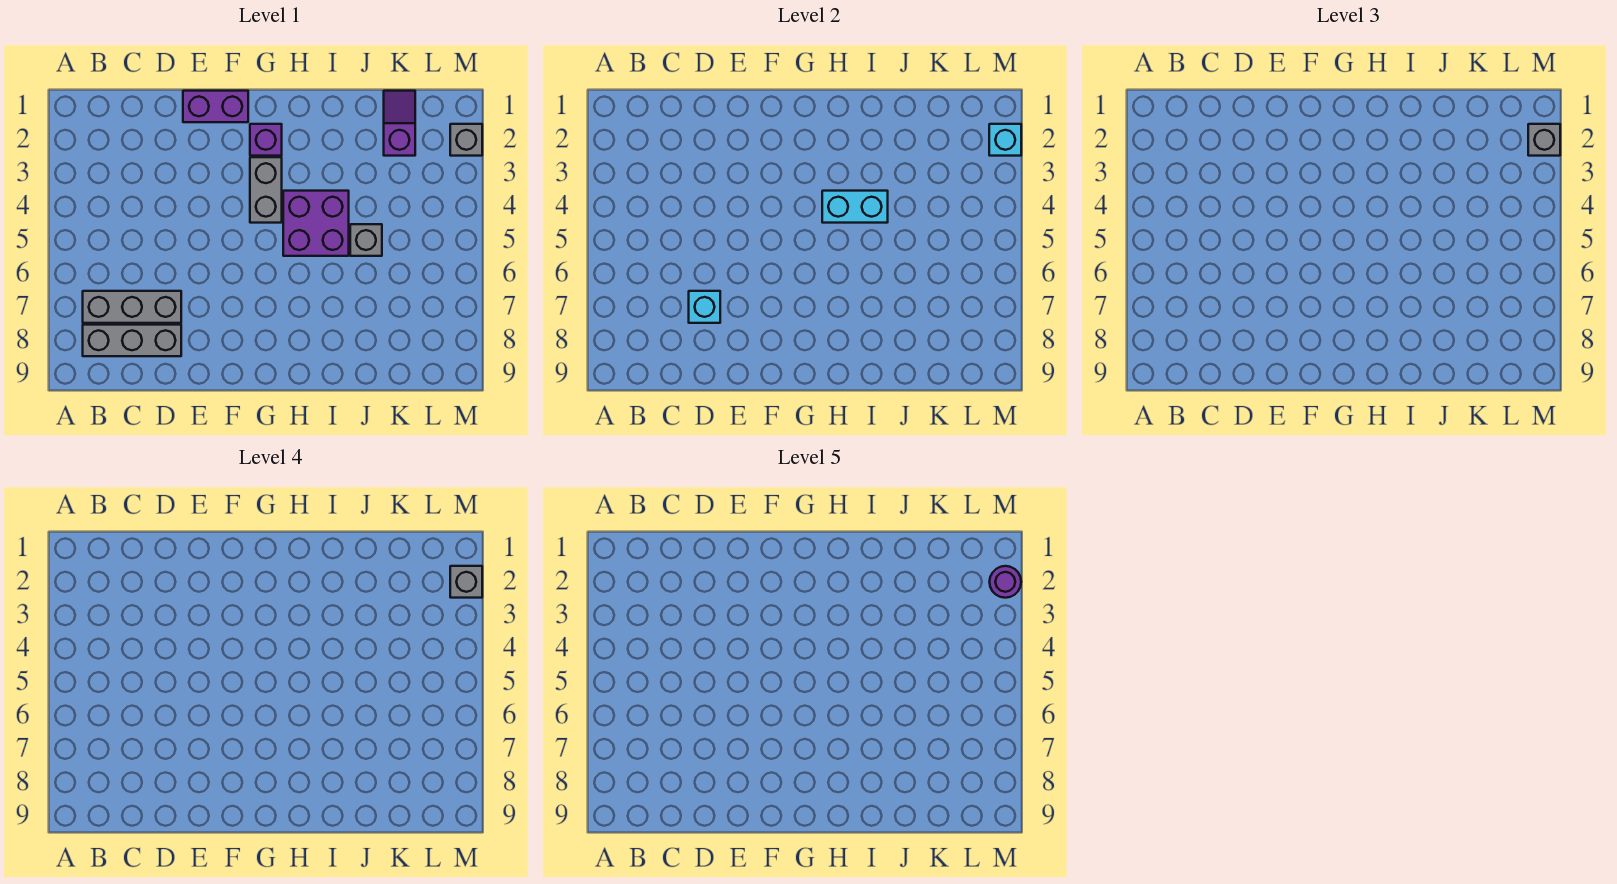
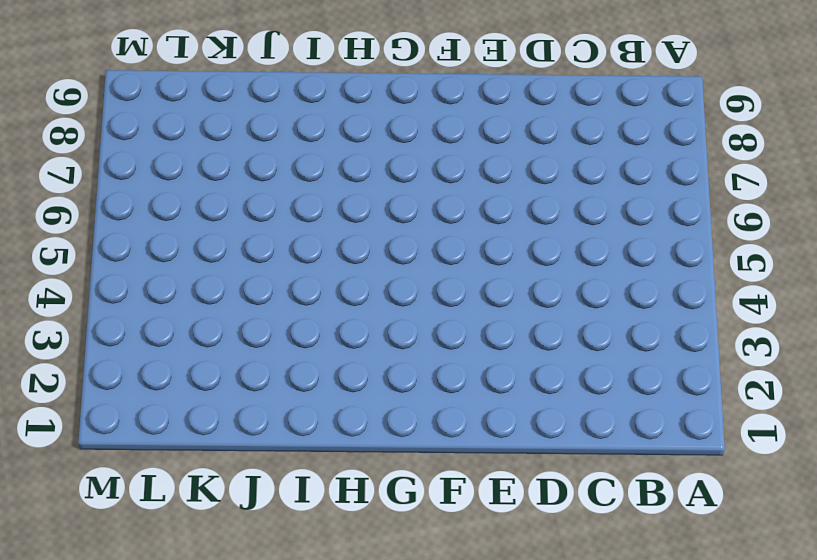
none -> grey 1x3 brick [83,291,181,323]
none -> grey 1x3 brick [83,325,181,356]
none -> purple 1x2 brick [183,91,248,122]

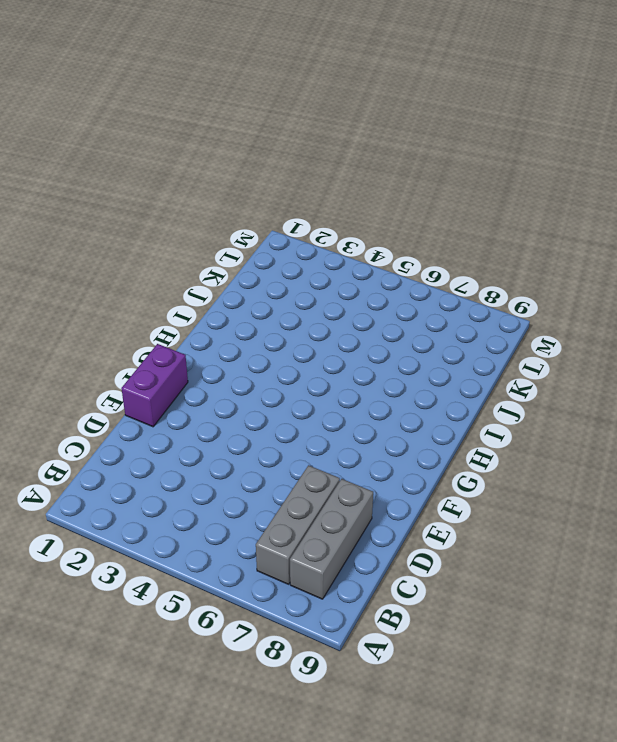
none -> purple 1x1 brick [250,124,282,156]
none -> grey 1x2 brick [250,157,282,223]
none -> purple 2x2 brick [283,191,349,256]

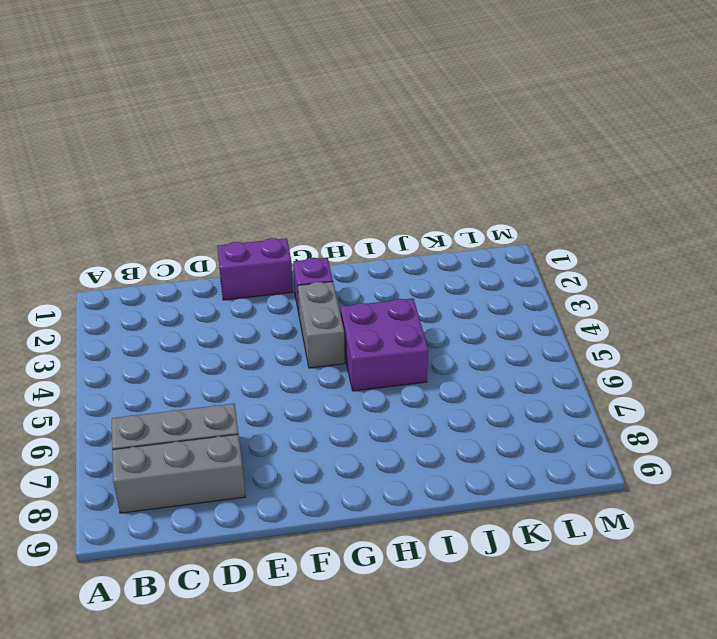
none -> grey 1x1 brick [350,224,382,256]
none -> purple 1x2 slope [384,91,415,156]
none -> grey 1x1 brick [450,124,482,156]

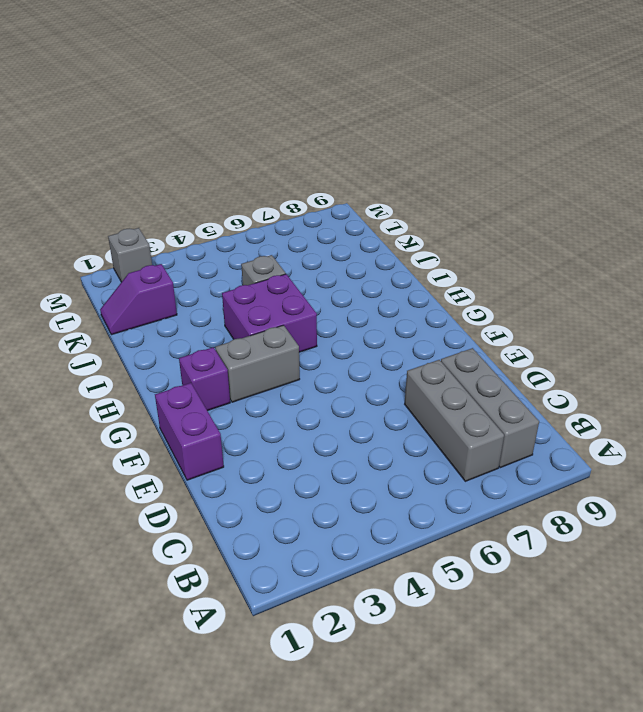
none -> cyan 1x1 brick [689,291,720,323]
none -> cyan 1x2 brick [822,191,888,223]
none -> cyan 1x1 brick [989,124,1021,156]

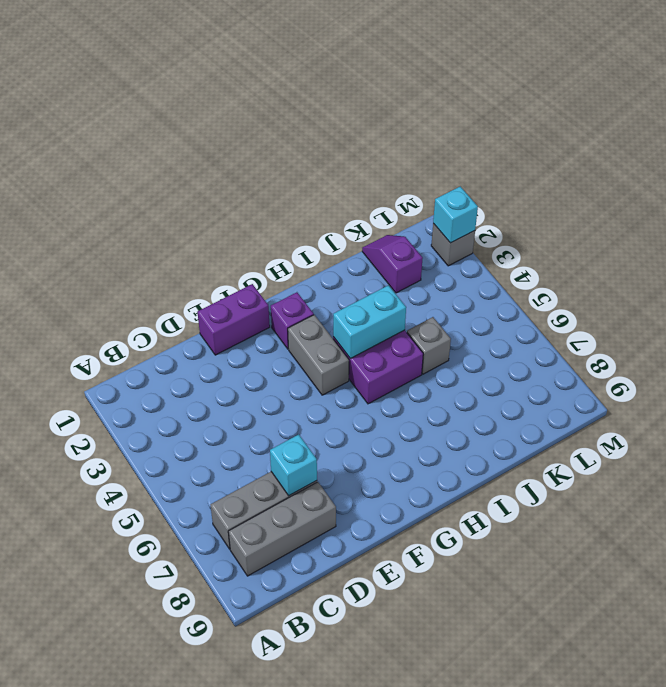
none -> grey 1x1 brick [1528,124,1560,156]
none -> grey 1x1 brick [450,566,482,598]
none -> purple 1x1 round brick [990,566,1021,598]

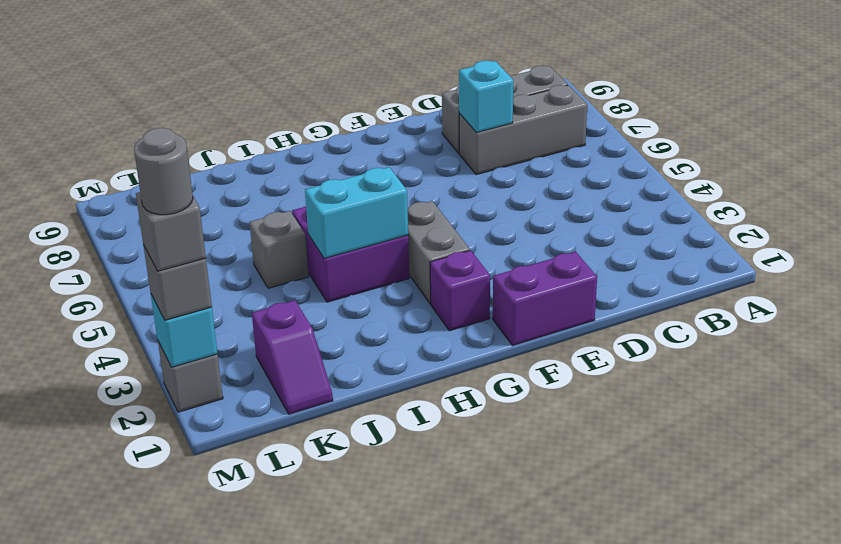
grey 1x1 round brick [134,128,193,215] -> purple 1x1 round brick [990,566,1021,598]

